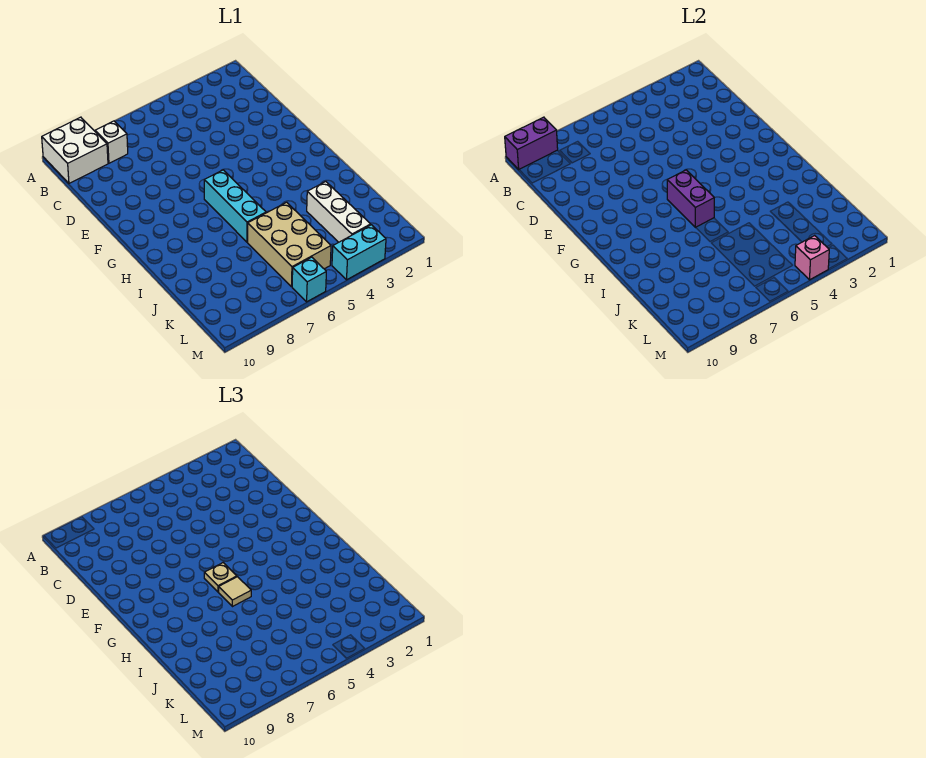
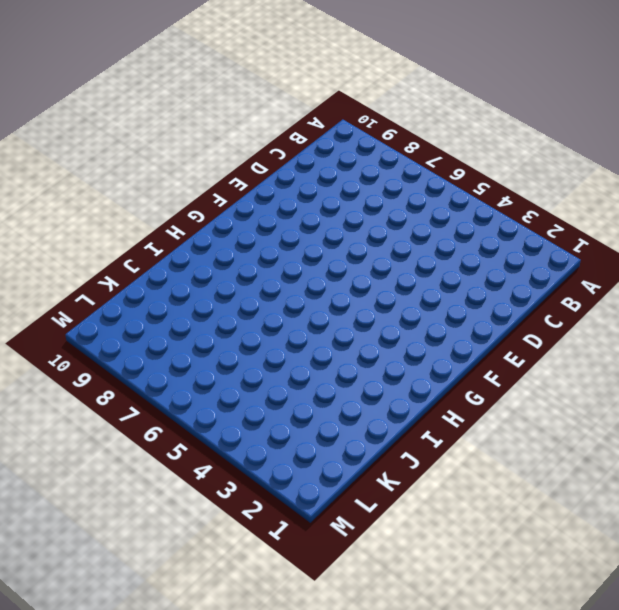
none -> white 2x2 brick [42,117,108,183]
none -> white 1x1 brick [95,121,128,163]
none -> cyan 1x3 brick [204,170,266,242]

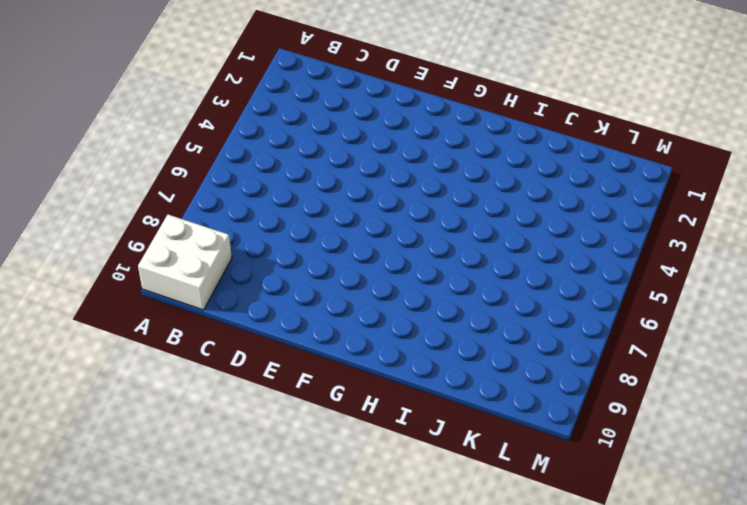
none -> white 1x1 brick [95,121,128,163]
none -> cyan 1x3 brick [204,170,266,242]
none -> white 1x3 brick [307,182,371,242]

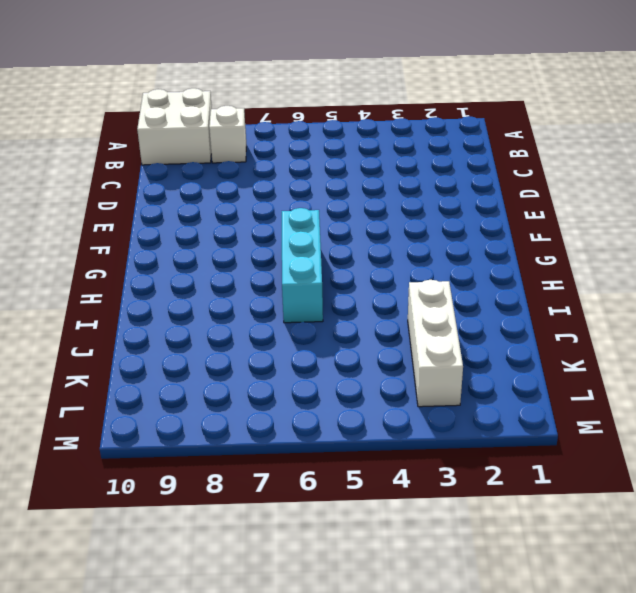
none -> tan 2x3 brick [248,202,331,287]
none -> cyan 1x2 brick [332,225,386,280]
none -> cyan 1x1 brick [292,257,326,302]

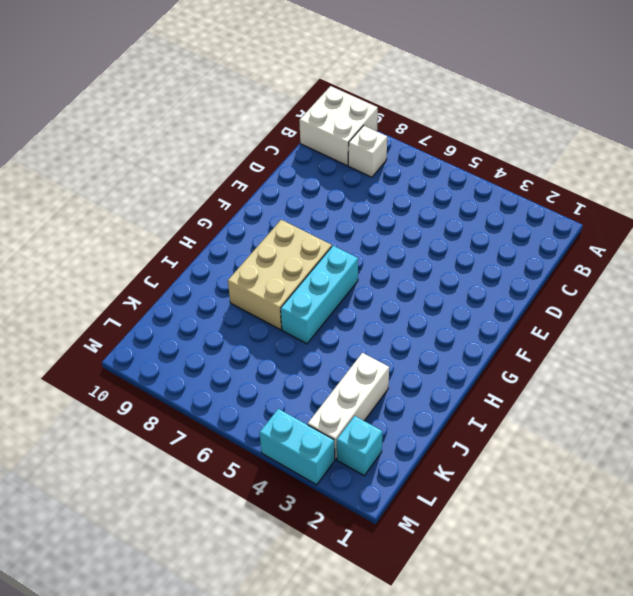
tan 2x3 brick [228,220,332,330] -> tan 2x3 brick moved to [248,202,331,287]
cyan 1x1 brick [337,416,382,475] -> cyan 1x1 brick moved to [292,257,326,302]
none -> purple 1x2 brick [505,117,558,169]
none -> purple 1x2 brick [667,170,714,227]
none -> pink 1x1 brick [795,236,829,280]

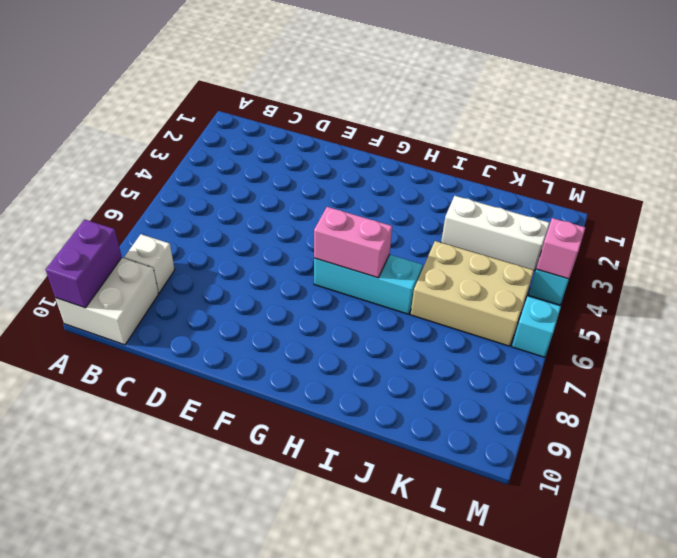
pink 1x2 brick [314,207,392,278] -> purple 1x2 brick [667,170,714,227]
none -> tan 1x1 plate [204,563,237,592]
none -> tan 1x1 tile [219,577,251,607]

